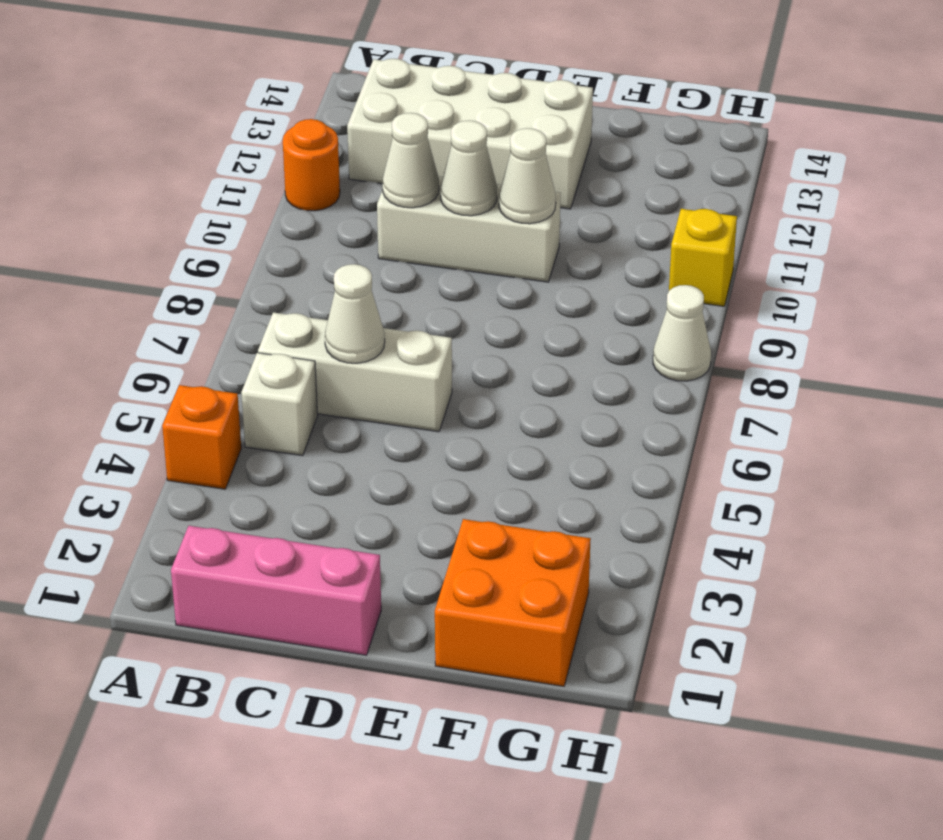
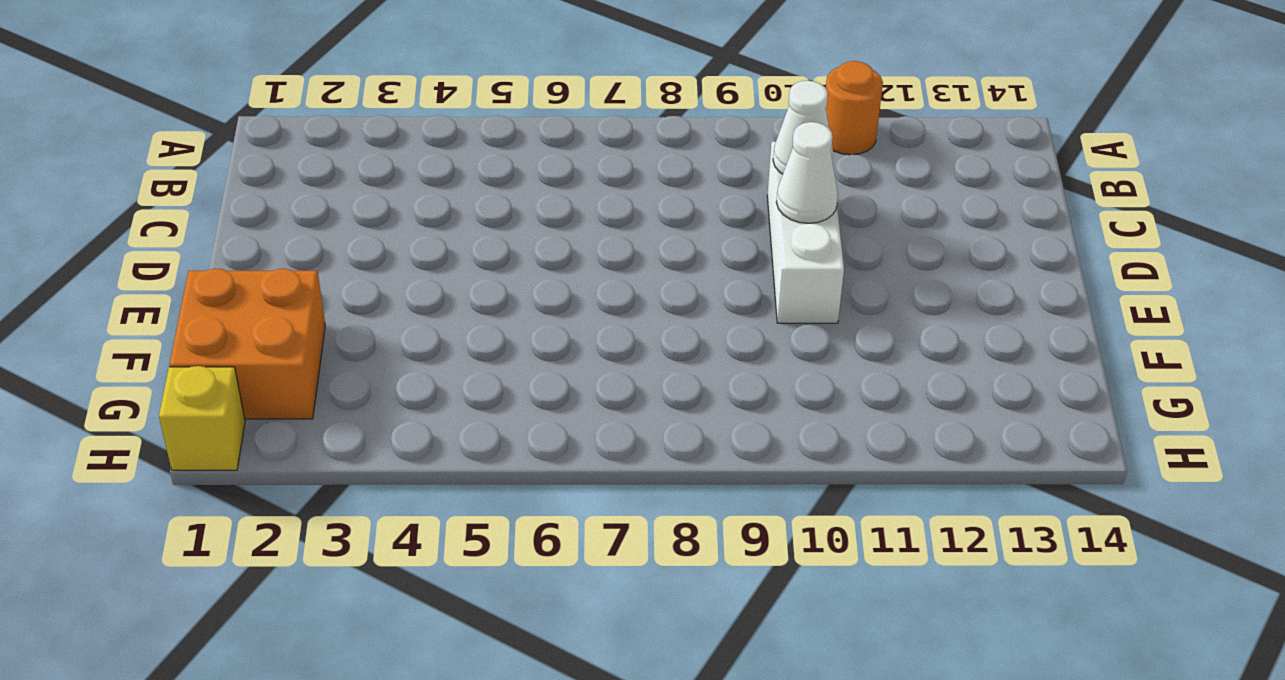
yellow 1x1 brick [159,366,245,470] -> yellow 1x1 brick moved to [669,209,737,306]
none -> orange 1x1 brick [162,385,241,489]
none -> pink 1x3 brick [171,526,381,655]
none -> white 1x1 brick [241,353,318,456]

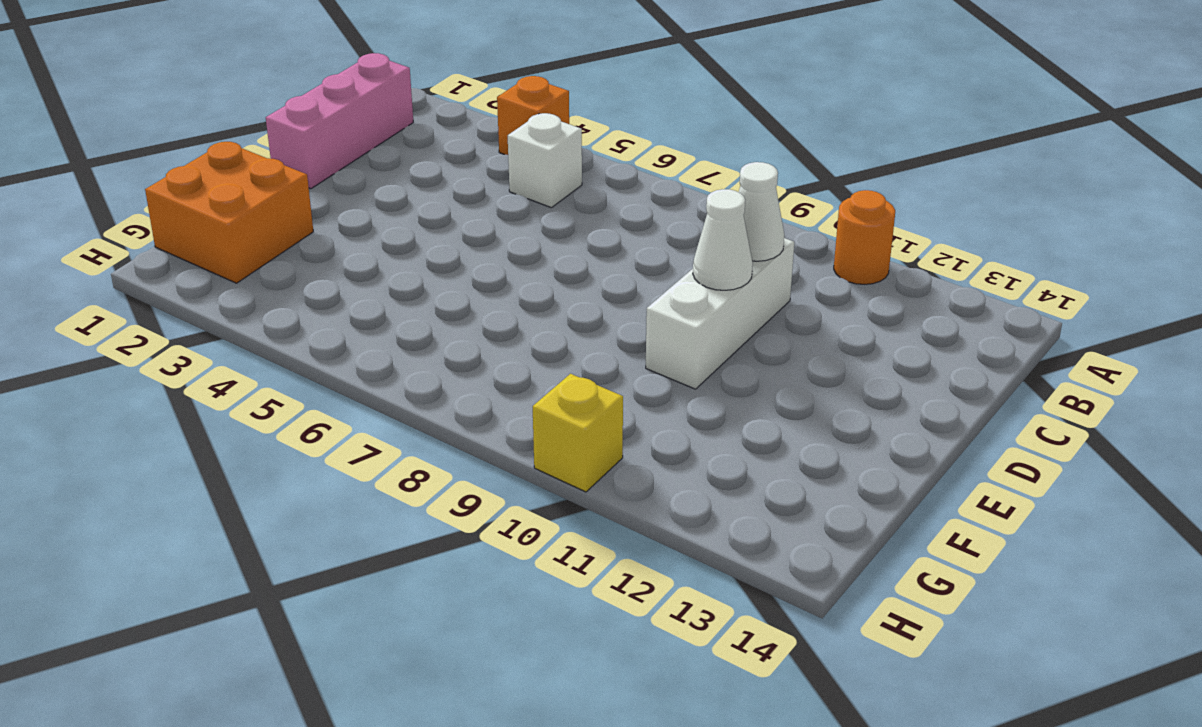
none -> white 1x3 brick [258,312,452,432]
none -> white 2x4 brick [347,59,593,209]
none -> white 1x1 cone [653,285,711,381]

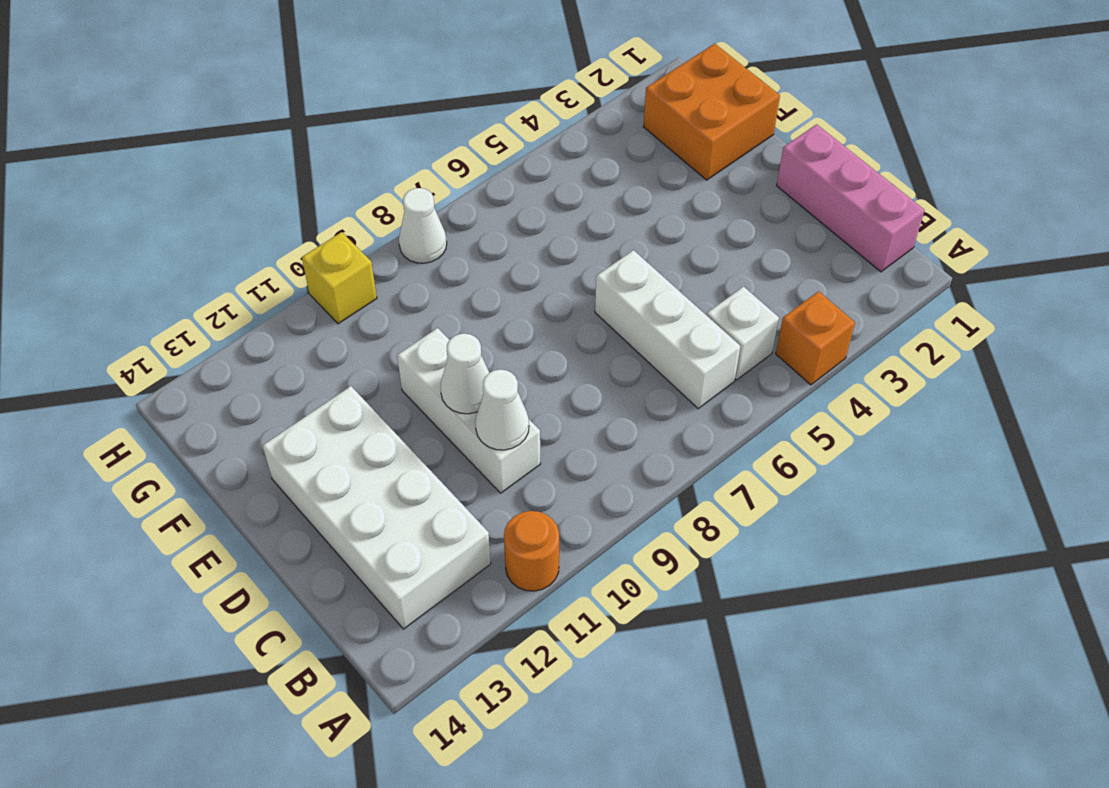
none -> white 1x1 cone [325,264,385,363]
none -> white 1x1 cone [499,128,556,224]

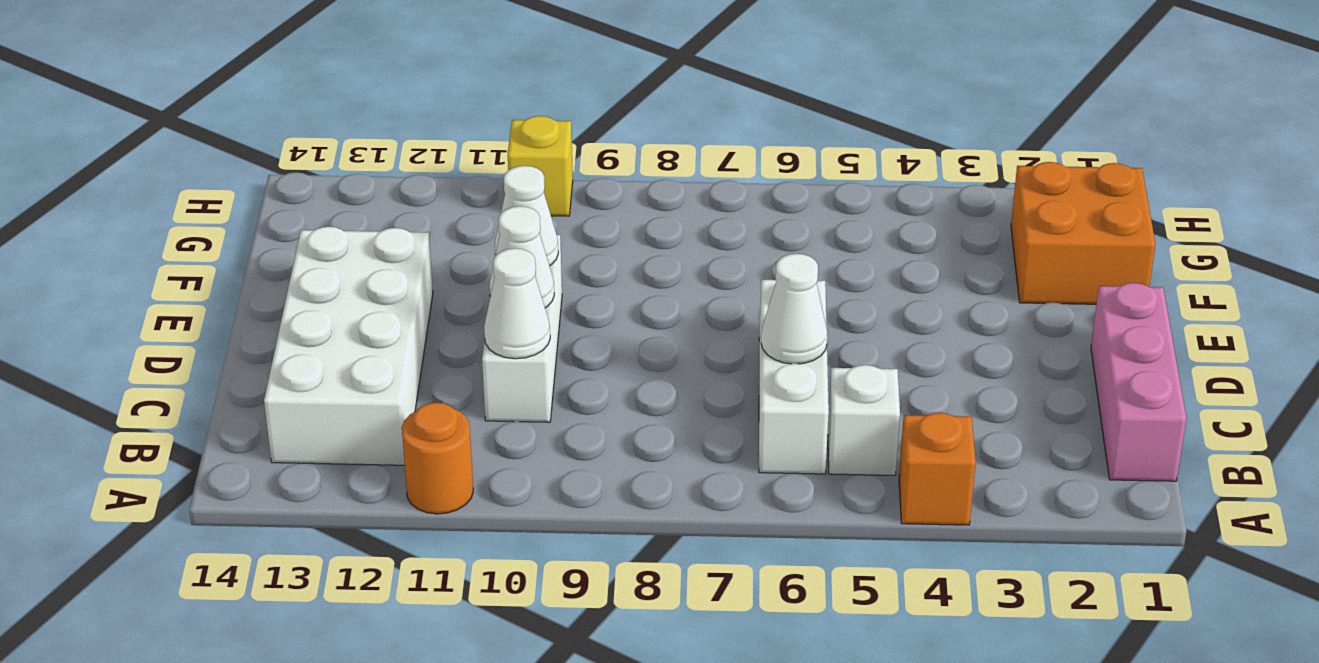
none -> white 1x1 cone [653,285,711,381]

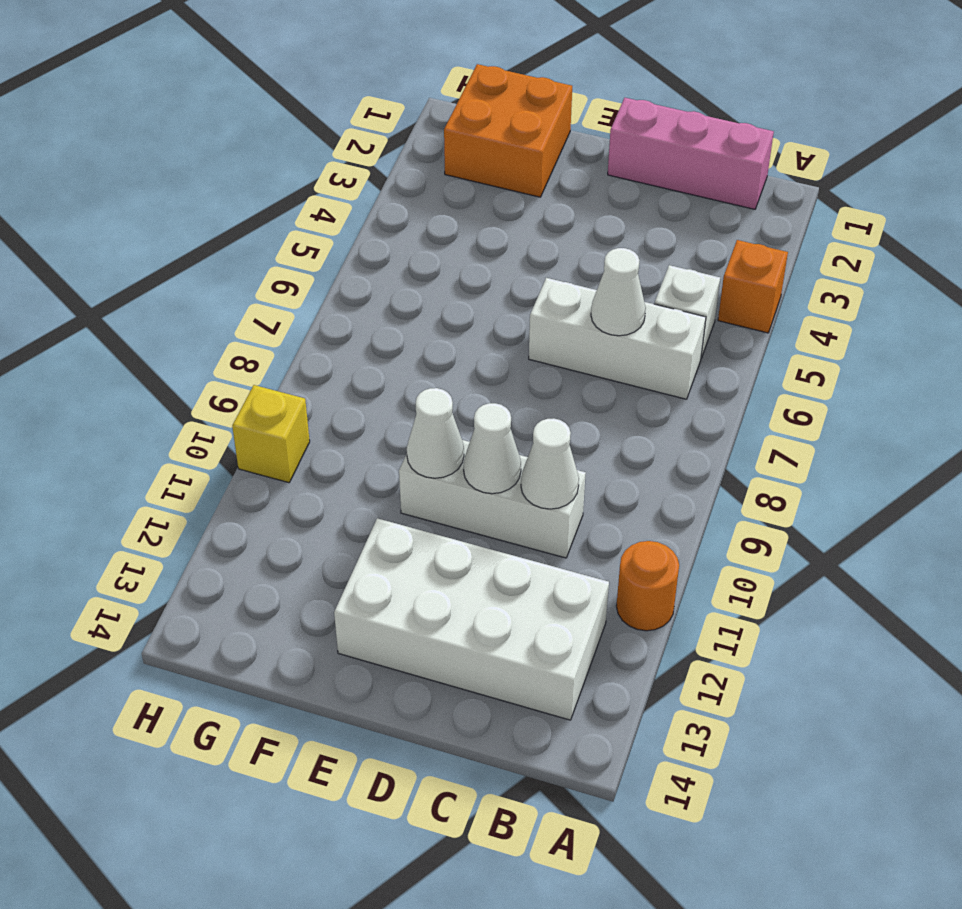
none -> white 1x1 cone [653,285,711,381]

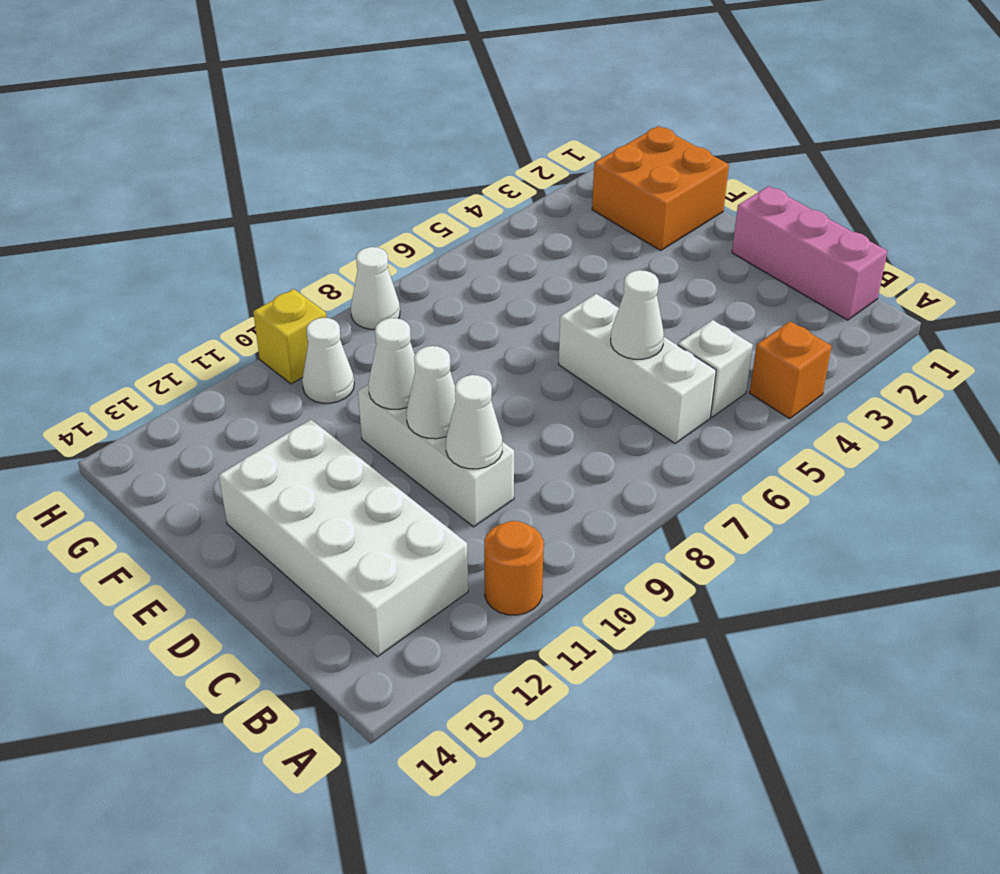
white 1x1 cone [302,318,354,403] -> none

